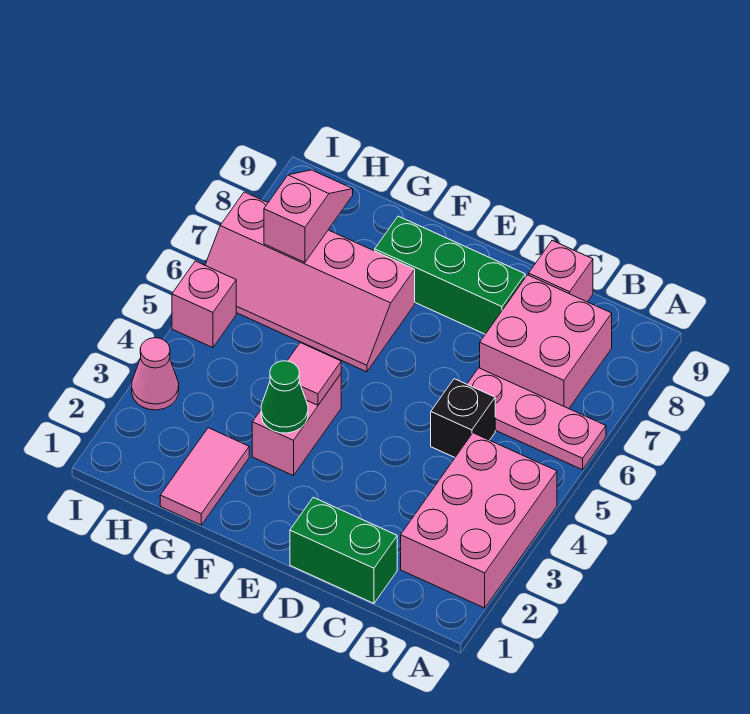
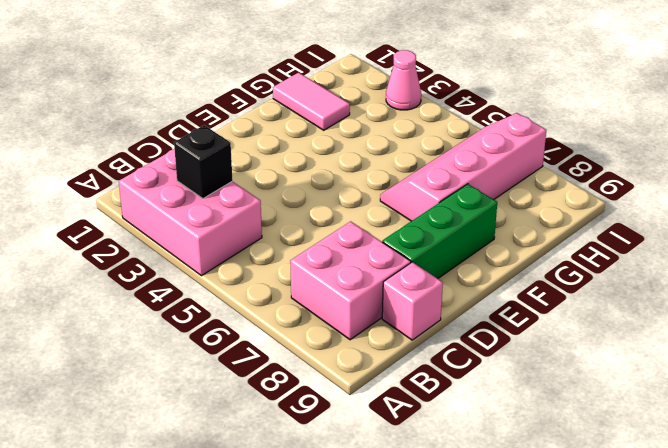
black 1x1 brick [174,125,233,199] -> black 1x1 brick moved to [431,379,495,457]
none -> pink 1x3 plate [467,368,606,470]
none -> green 1x2 brick [290,497,397,603]
none -> pink 1x2 brick [252,374,341,476]

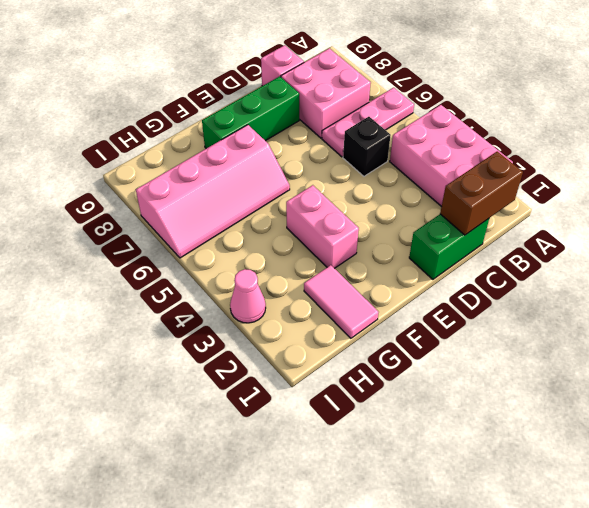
brown 1x2 brick [440,151,523,235] -> none
none -> pink 1x1 brick [172,261,236,348]
none -> green 1x1 cone [261,361,308,433]
none -> pink 1x1 tile [287,343,341,405]

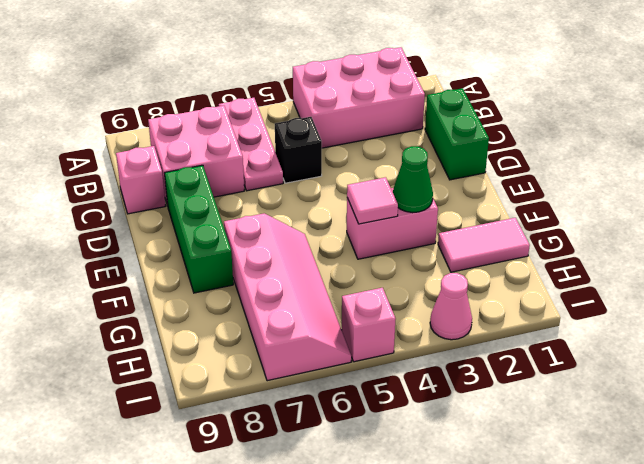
none -> pink 1x2 slope [264,170,353,262]

